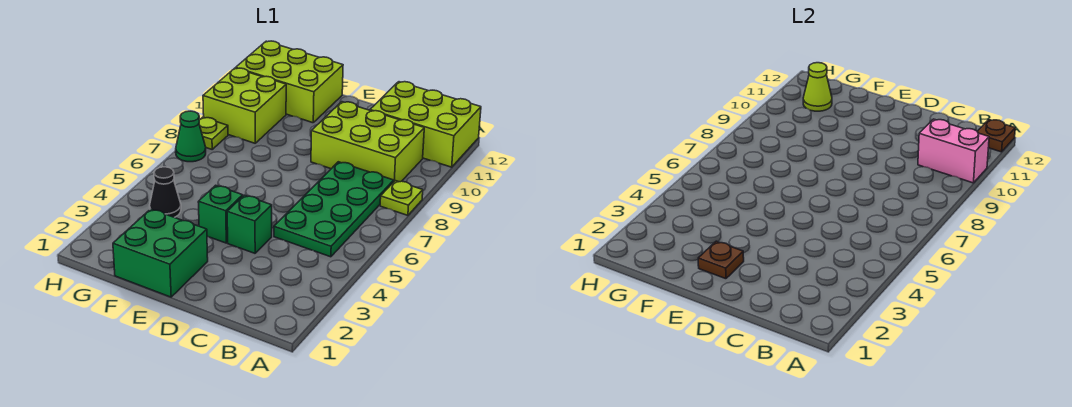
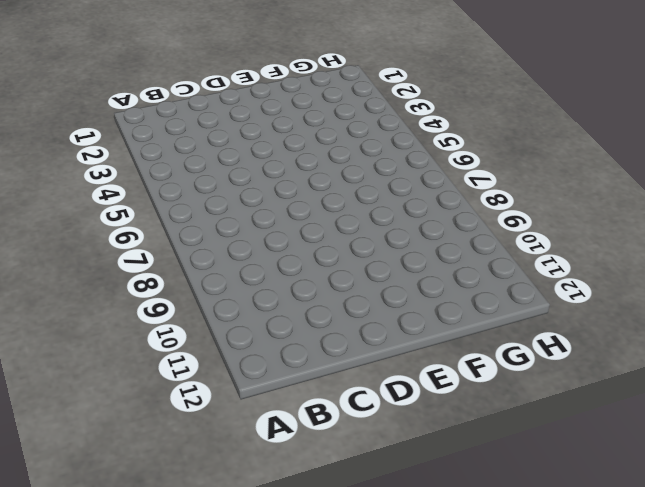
none -> lime 1x1 plate [380,181,423,215]
none -> lime 2x3 brick [370,82,481,167]
none -> green 2x4 plate [274,162,394,257]

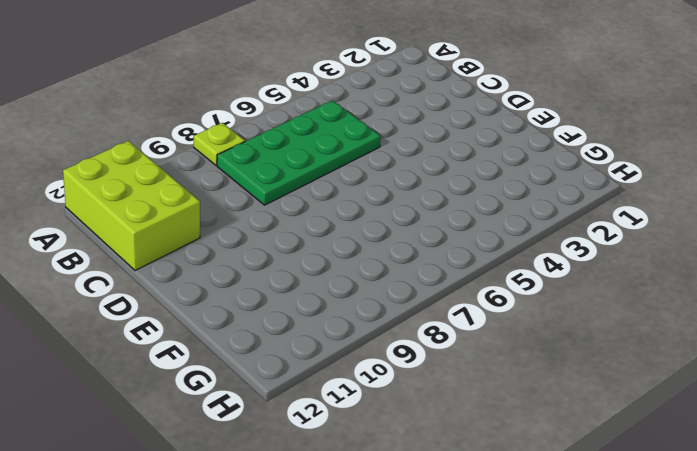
none -> lime 2x3 brick [311,102,424,182]
none -> green 1x1 brick [227,195,272,253]
none -> green 2x2 brick [113,209,208,297]

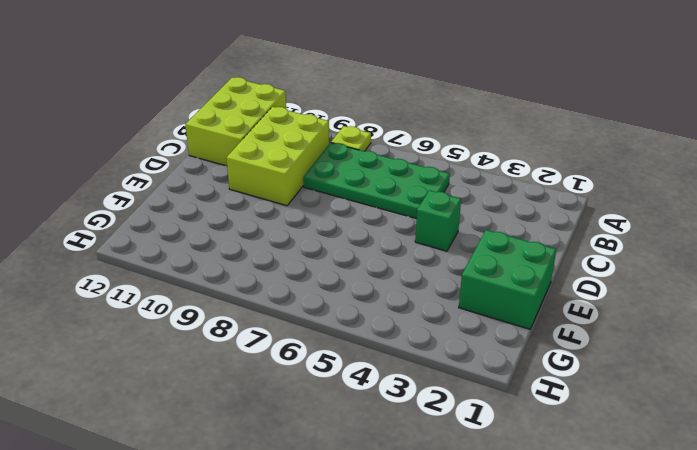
none -> green 1x1 brick [198,185,243,243]
none -> lime 2x3 brick [236,41,343,123]
none -> black 1x1 cone [150,167,181,217]

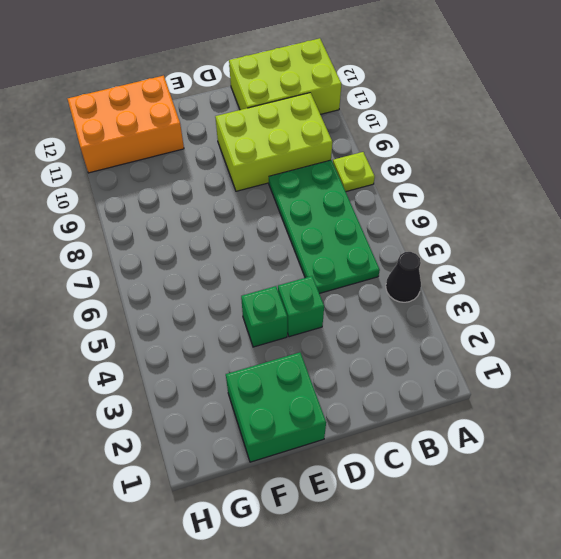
black 1x1 cone [386,252,421,302] -> black 1x1 cone moved to [150,167,181,217]
orange 2x3 brick [68,76,184,173] -> lime 2x3 brick [236,41,343,123]
none -> lime 2x2 brick [203,68,286,143]
none -> green 1x1 cone [176,111,206,162]
none -> lime 1x1 plate [199,117,228,149]

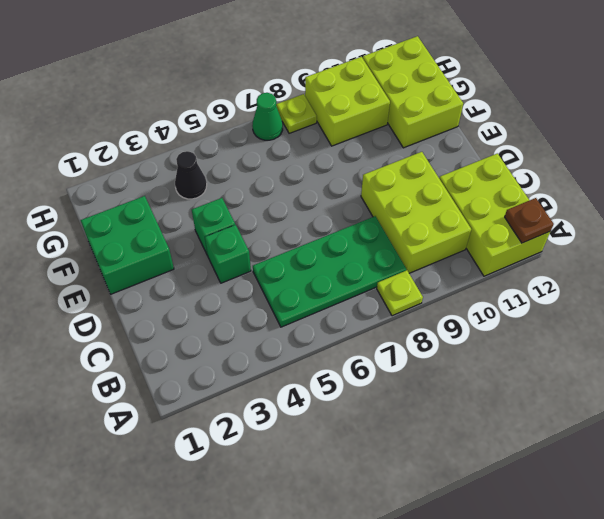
none -> pink 1x2 brick [918,119,989,183]
none -> brown 1x1 plate [698,241,744,279]
none -> lime 1x1 cone [803,63,832,111]

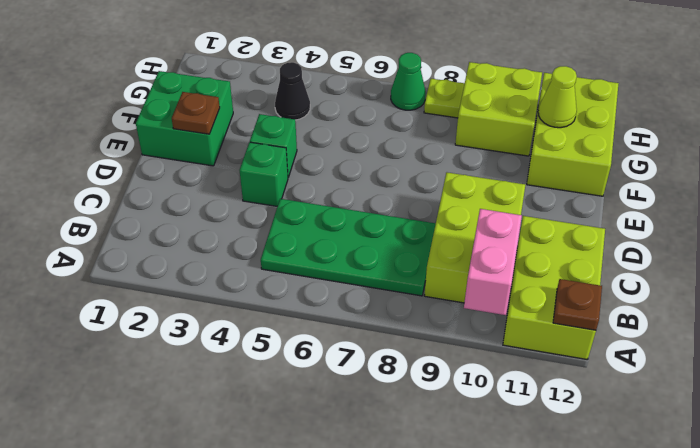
none -> lime 1x1 plate [380,181,423,215]

